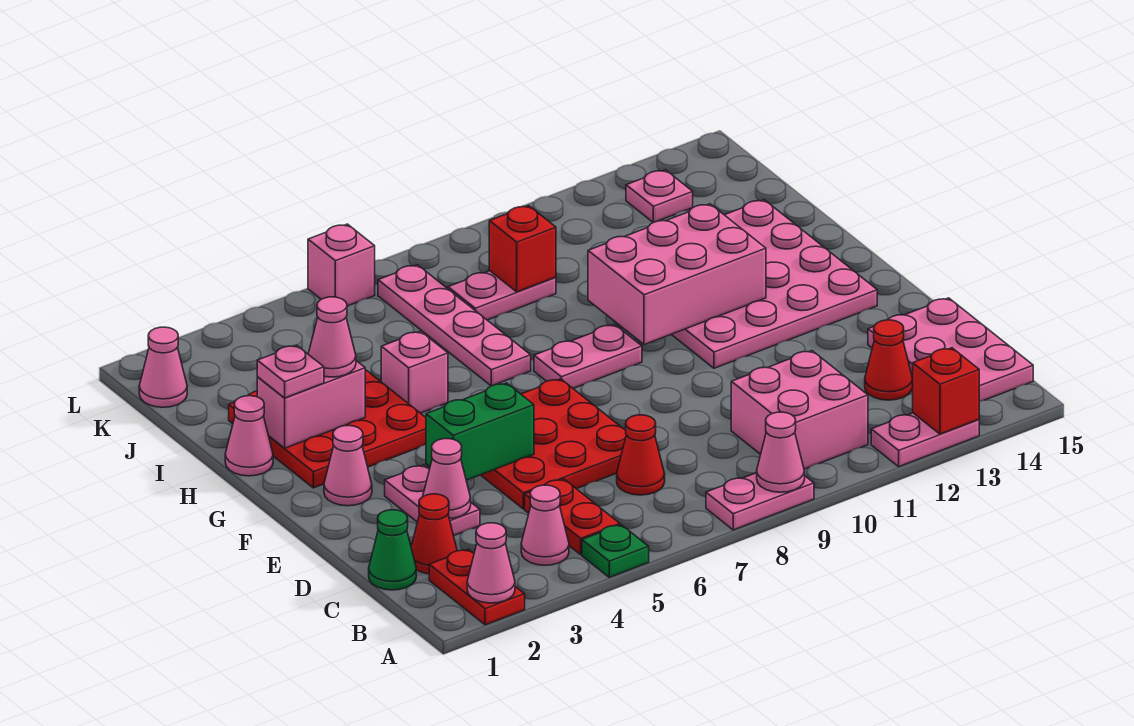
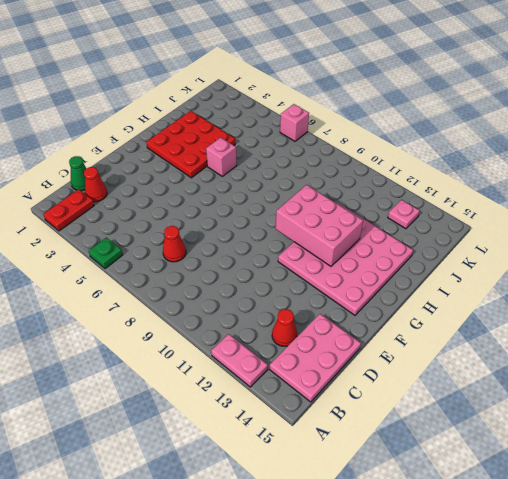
none -> pink 1x2 plate [706,473,814,530]
none -> pink 1x1 cone [521,485,569,565]
none -> red 1x2 plate [525,479,620,554]
none -> pink 2x2 brick [731,351,868,469]

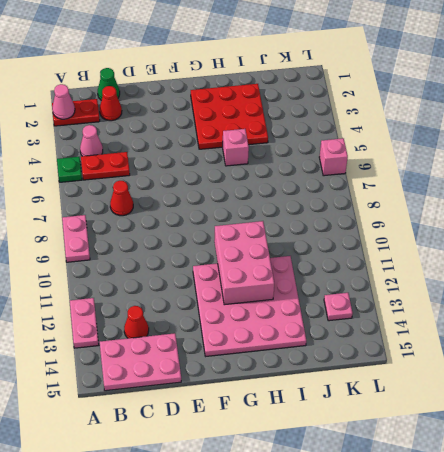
none -> pink 2x2 brick [731,351,868,469]
none -> pink 1x2 plate [385,465,480,536]
none -> red 3x3 plate [481,379,626,509]
none -> pink 1x1 cone [324,426,372,506]

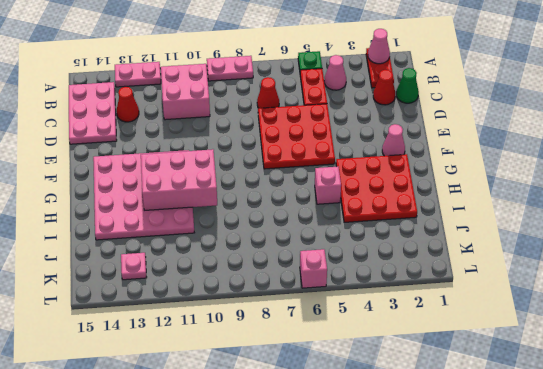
none -> pink 1x2 plate [385,465,480,536]
none -> pink 1x2 plate [534,324,642,389]
none -> pink 1x1 cone [225,396,273,476]
none -> pink 1x4 plate [378,265,531,386]

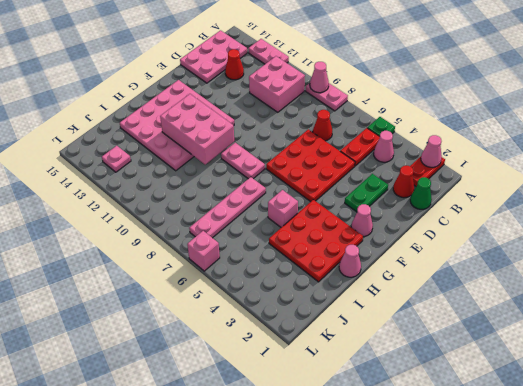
green 1x2 plate [345,174,388,212] -> pink 1x2 plate [385,465,480,536]
none -> pink 1x2 plate [448,271,556,320]
none -> pink 1x1 cone [139,327,187,407]
none -> red 1x1 brick [913,348,979,434]
none -> pink 1x1 cone [423,439,471,519]

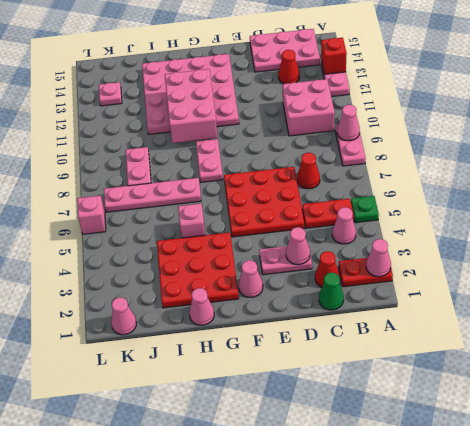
none -> green 1x2 brick [426,383,534,480]
none -> pink 1x2 brick [257,361,365,448]
none -> red 1x1 brick [489,206,556,292]
none -> pink 1x1 plate [257,345,324,398]

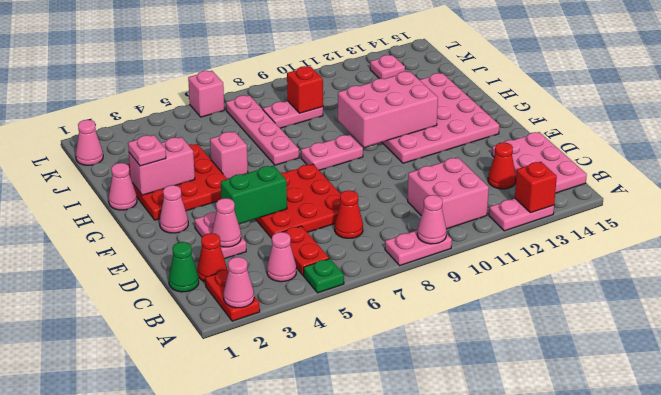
none -> pink 1x1 cone [308,297,356,377]

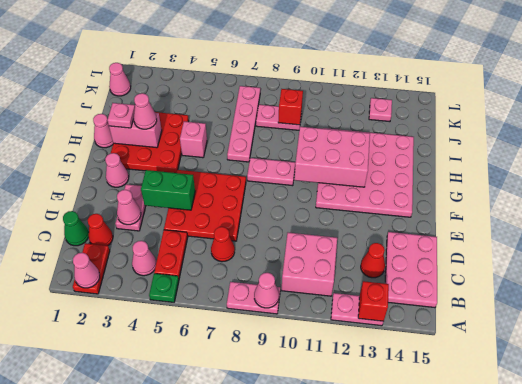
none -> pink 1x1 brick [308,224,375,306]

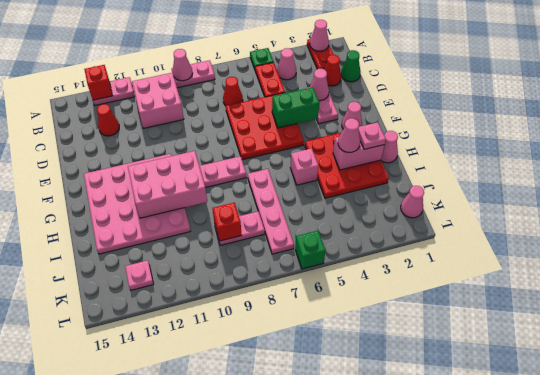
green 1x1 brick [295,231,326,269] -> pink 1x1 brick [308,224,375,306]
none -> pink 2x3 plate [868,298,1033,401]

